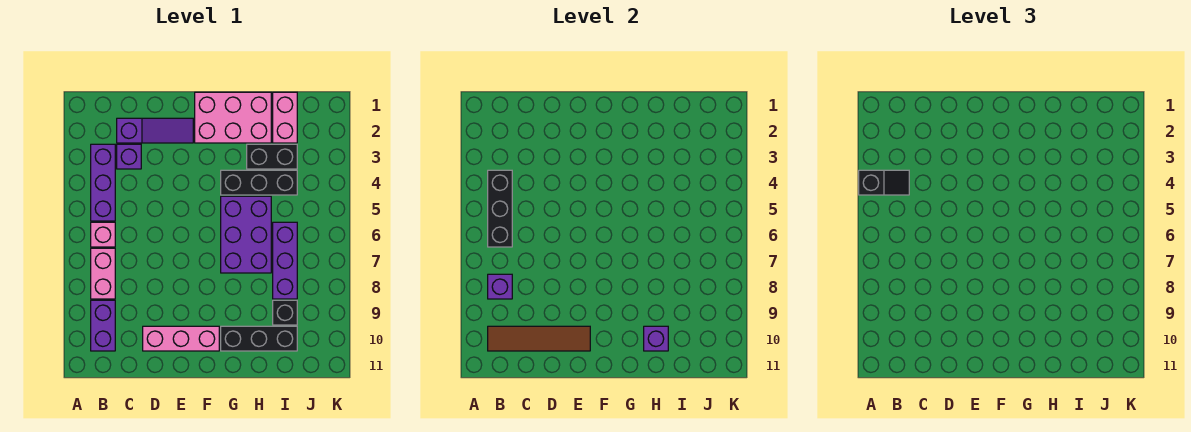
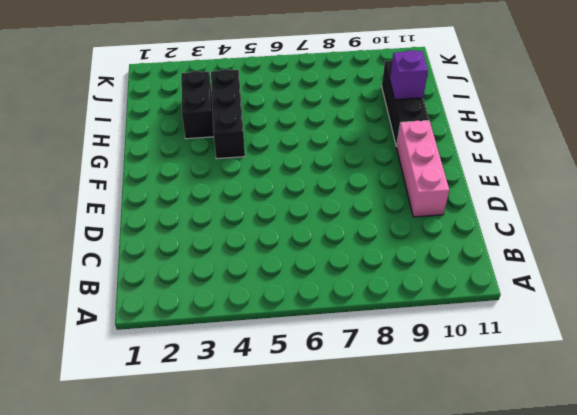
none -> purple 1x3 brick [91,144,115,221]
none -> pink 1x1 brick [91,222,115,247]
none -> pink 1x2 brick [91,248,115,299]

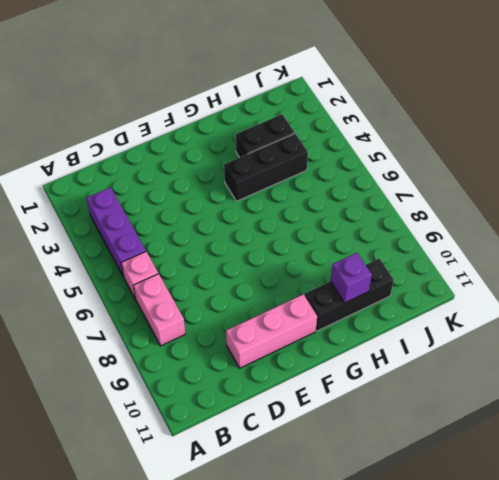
none -> purple 1x2 brick [91,300,115,351]
none -> purple 1x3 slope [117,118,193,143]
none -> purple 1x1 brick [117,144,141,169]

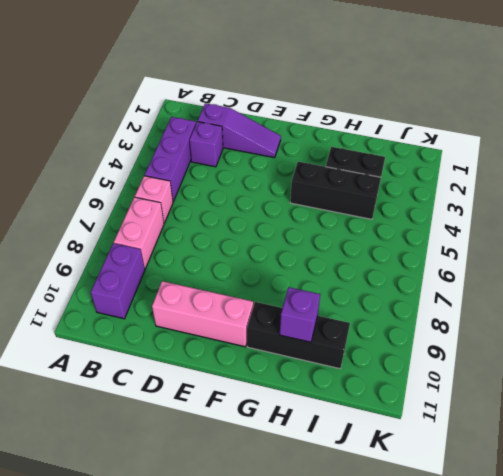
none -> pink 2x3 brick [195,92,271,143]
none -> purple 2x3 brick [221,196,271,273]
none -> pink 1x2 brick [273,92,297,143]

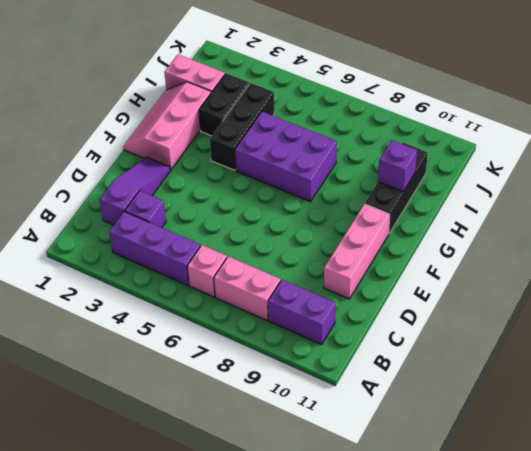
pink 2x3 slope [123,82,211,170] -> pink 2x3 brick [195,92,271,143]
none -> purple 1x3 brick [273,222,297,299]
none -> black 1x1 brick [273,300,297,325]
none -> black 1x3 brick [488,170,512,247]

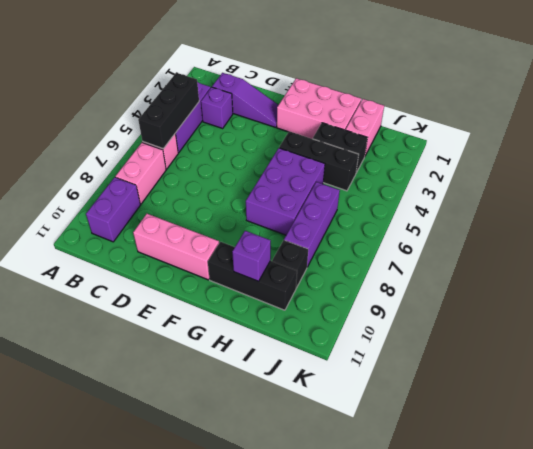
none -> purple 1x1 brick [488,274,512,299]
none -> brown 1x4 tile [488,326,590,351]
none -> black 1x2 slope [859,170,909,195]

